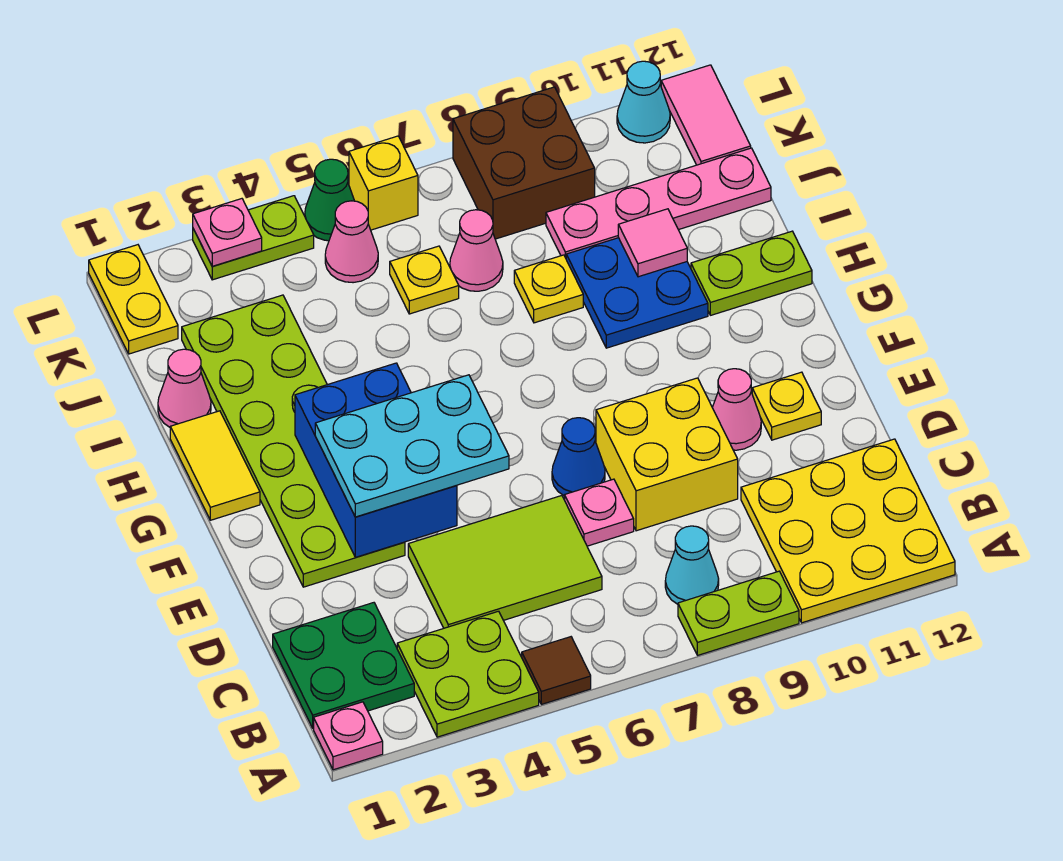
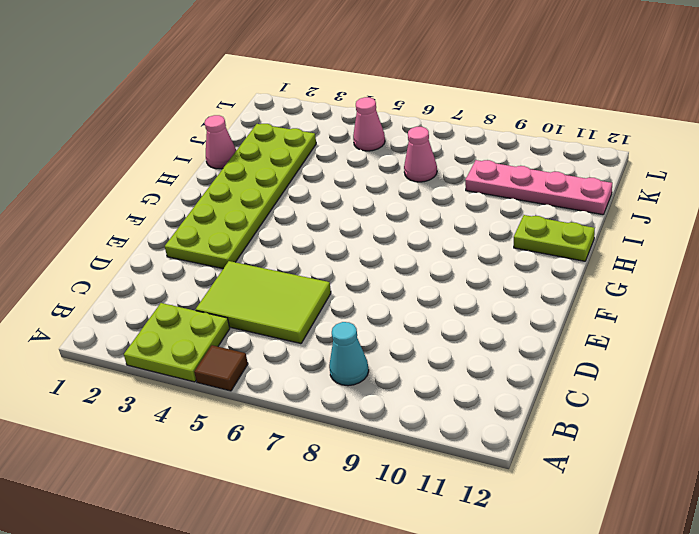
none -> pink 1x1 plate [314,702,383,770]
none -> lime 1x2 plate [678,571,799,655]
none -> yellow 3x3 plate [741,439,955,623]
none -> green 2x2 plate [273,603,414,728]

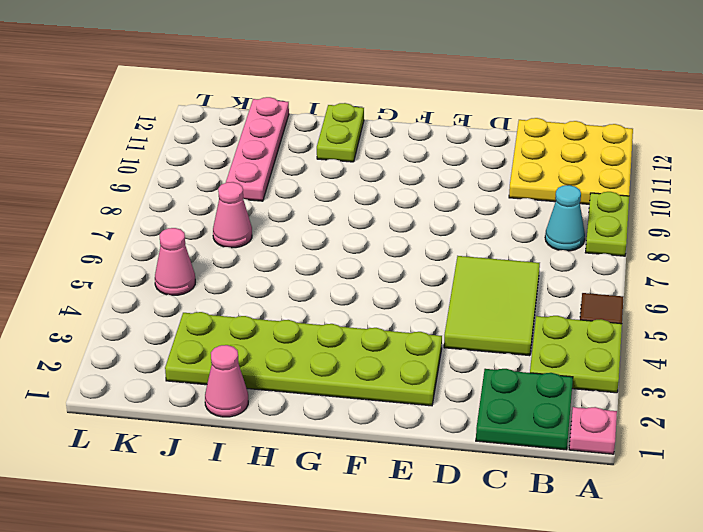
none -> pink 1x1 plate [565,479,634,546]
none -> yellow 2x2 brick [596,378,738,531]
none -> blue 1x1 cone [552,418,605,496]
none -> pink 1x1 cone [712,369,761,450]

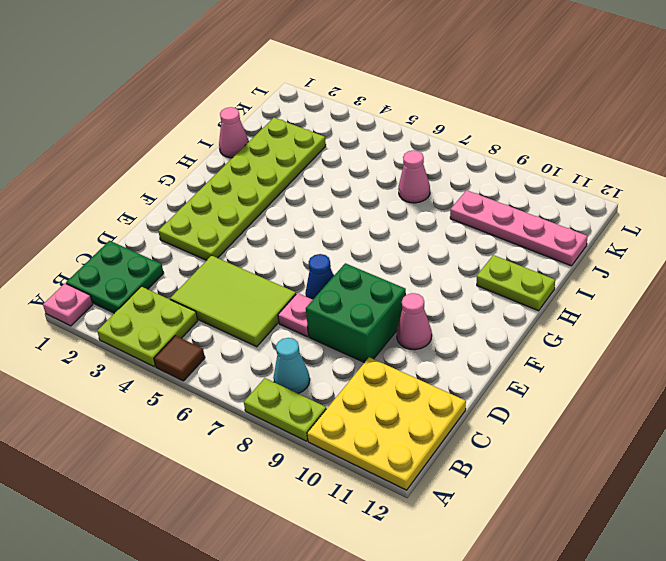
green 2x2 brick [306,263,406,363] -> yellow 2x2 brick [596,378,738,531]
none -> yellow 1x1 plate [752,372,821,440]
none -> yellow 1x2 tile [170,411,260,520]
none -> blue 2x2 plate [566,238,708,348]
none -> yellow 1x1 plate [514,255,583,323]

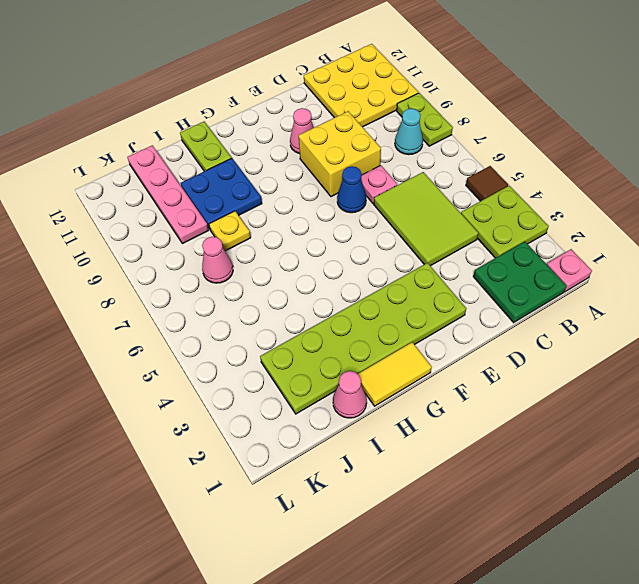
none -> yellow 1x1 plate [752,372,821,440]
none -> yellow 1x1 plate [390,246,459,314]
none -> yellow 1x2 plate [89,245,178,354]
none -> pink 1x1 cone [325,201,378,283]

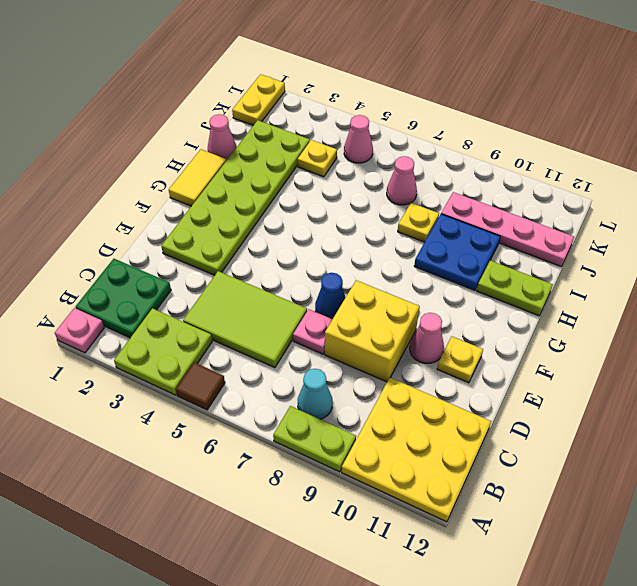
yellow 1x1 plate [298,140,337,177] -> yellow 1x1 plate moved to [390,246,459,314]
none -> brown 2x2 brick [453,87,595,239]
none -> pink 1x2 tile [661,65,751,165]
none -> lime 1x2 plate [193,196,314,280]
none -> green 1x1 cone [305,159,354,241]

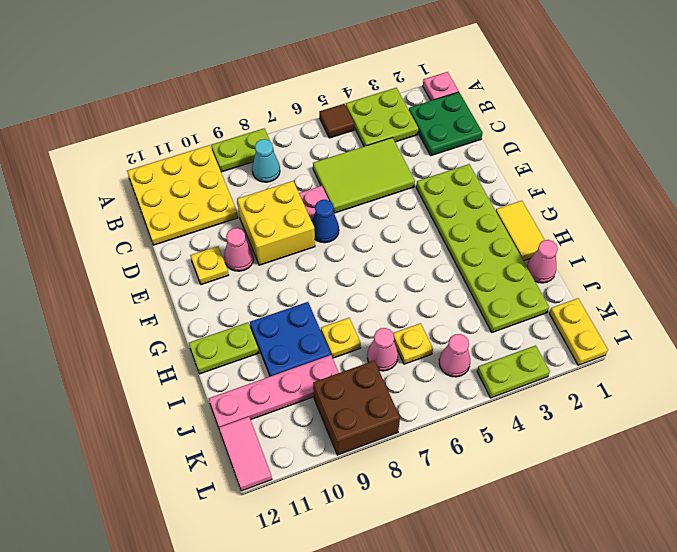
none -> green 1x1 cone [305,159,354,241]
none -> yellow 1x1 brick [349,136,418,230]
none -> cyan 1x1 cone [617,61,670,143]
none -> blue 2x3 brick [295,363,457,557]

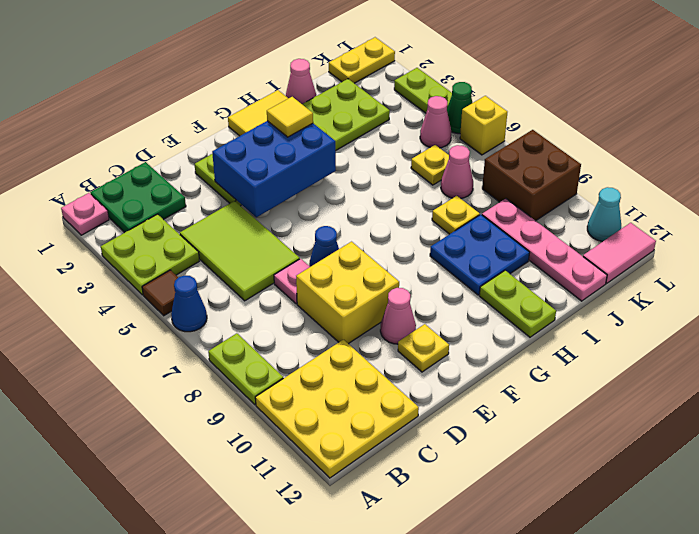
blue 1x1 cone [171,275,207,332] -> none
yellow 1x1 tile [267,97,313,137] -> none
none -> cyan 1x1 cone [665,526,719,604]
none -> pink 1x1 tile [618,209,687,277]
none -> pink 1x1 plate [193,199,262,266]
none -> cyan 2x3 plate [315,375,509,517]

